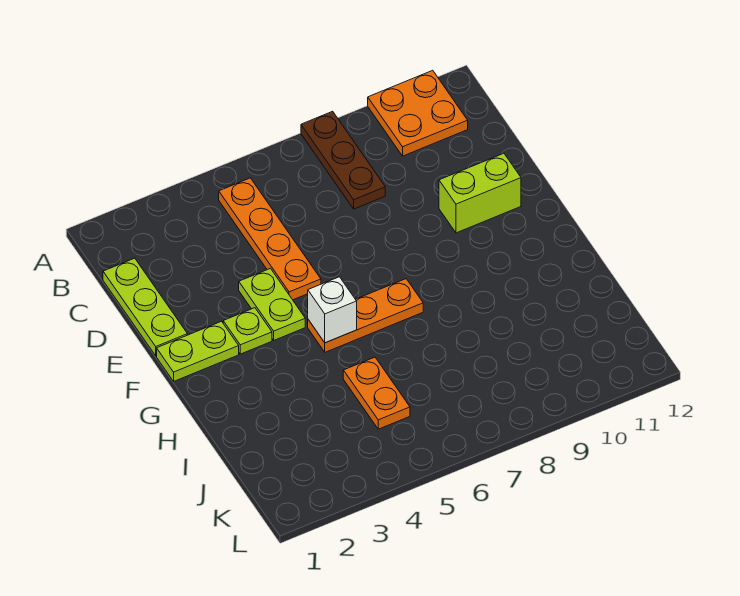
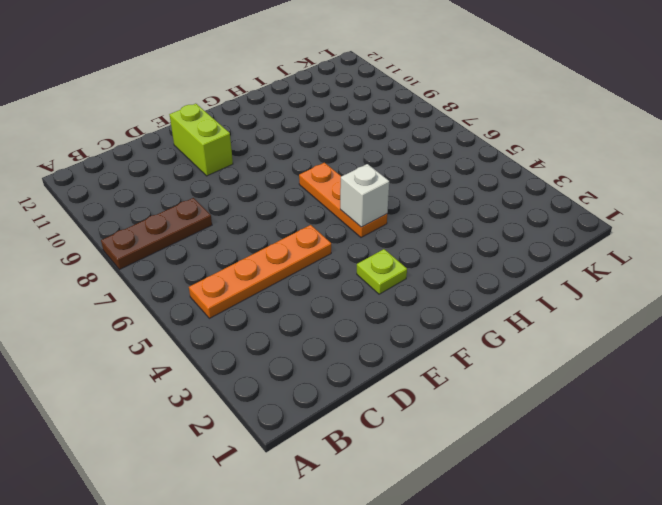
none -> orange 2x2 plate [368,70,468,156]
none -> lime 1x3 plate [103,258,187,356]

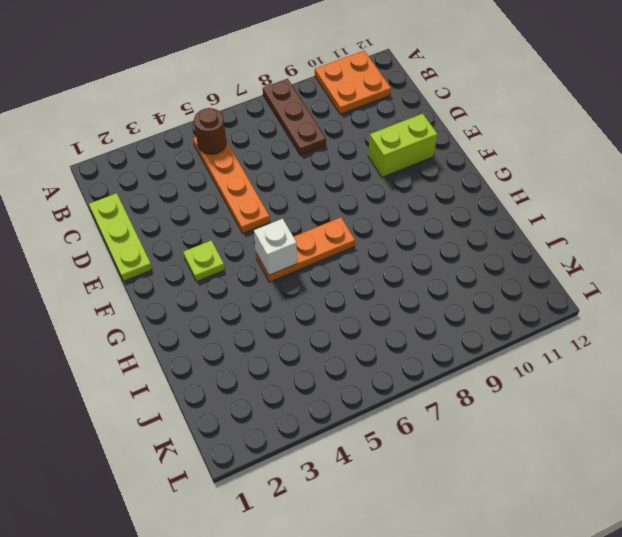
brown 1x1 round brick [194,108,226,154] -> none
none -> lime 1x2 plate [239,268,305,340]
none -> lime 1x2 plate [157,321,239,381]

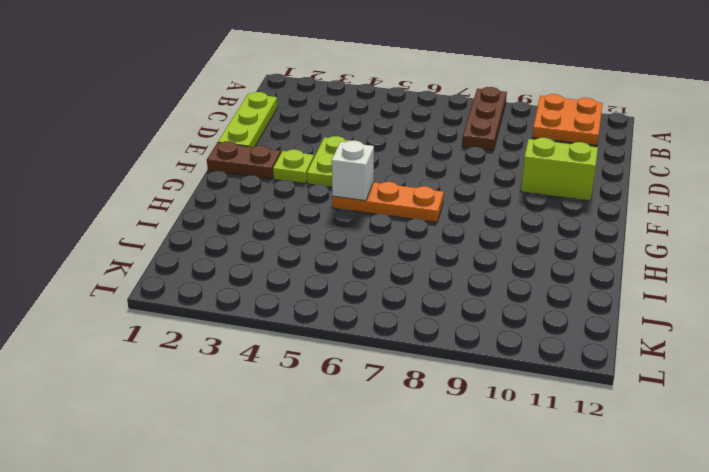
brown 1x2 plate [207,141,281,179] -> lime 1x2 plate [157,321,239,381]
none -> orange 1x4 plate [219,178,321,300]
none -> orange 1x2 plate [343,357,410,429]

